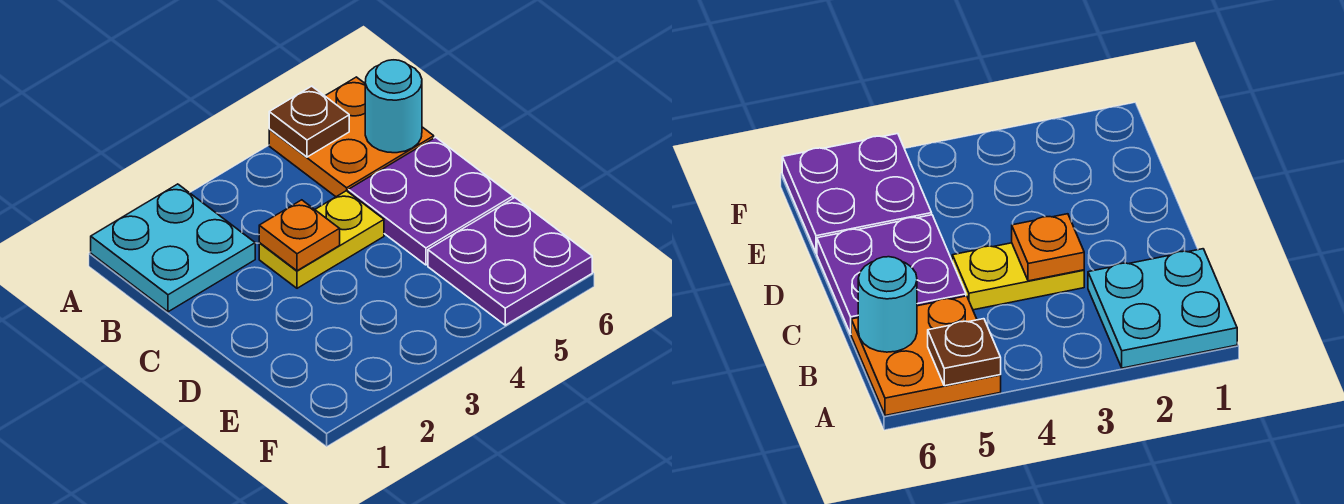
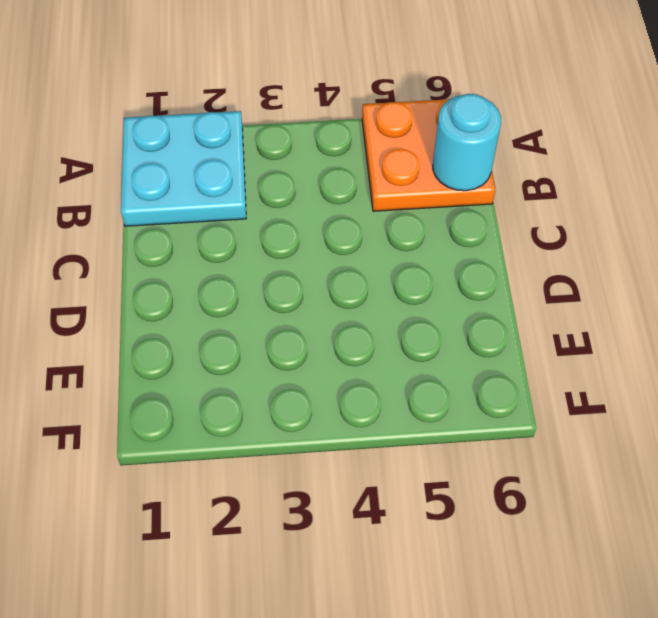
none -> yellow 1x2 plate [259,191,384,288]
none -> purple 2x2 plate [349,137,513,265]

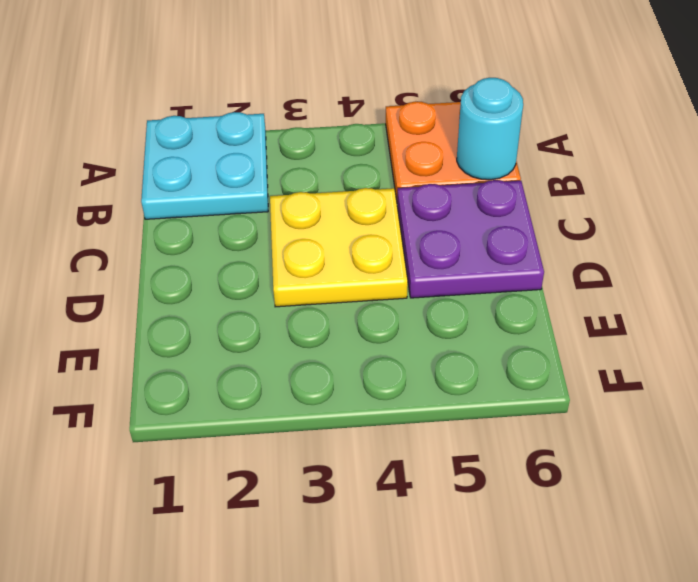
yellow 2x2 plate [270,188,408,307] -> yellow 1x2 plate [259,191,384,288]
none -> purple 2x2 plate [428,198,592,325]
none -> brown 1x1 plate [269,86,349,157]

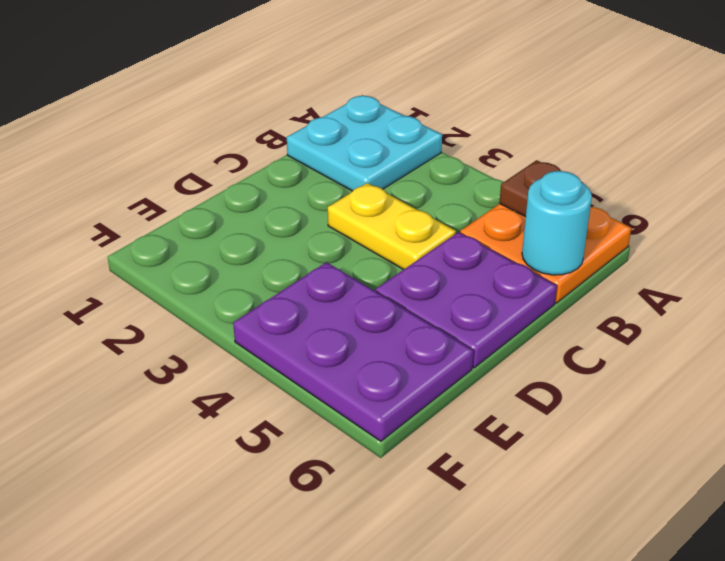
purple 2x3 plate [233,262,473,441] -> purple 2x2 plate [428,198,592,325]
none -> orange 1x1 plate [259,200,340,271]

